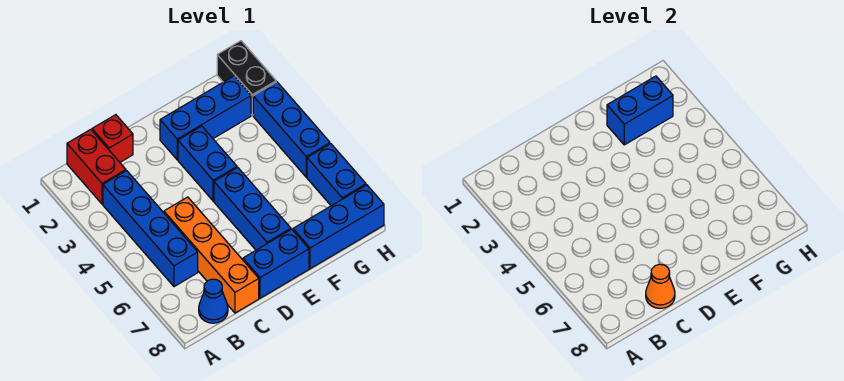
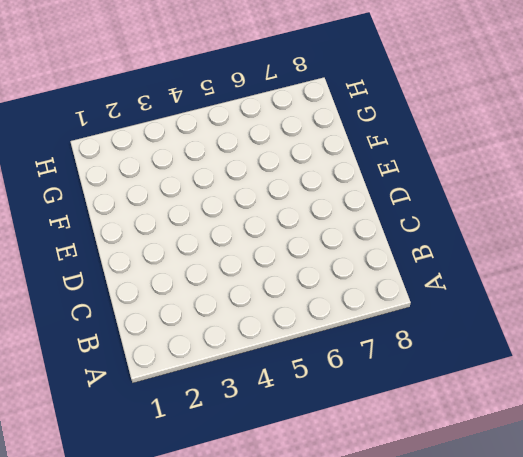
none -> red 1x2 brick [67,129,126,204]
none -> blue 1x4 brick [103,171,198,287]
none -> blue 1x1 cone [199,279,228,323]

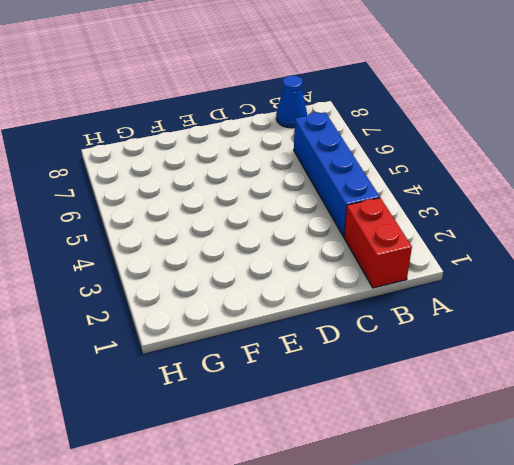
none -> red 1x1 brick [92,115,133,162]
none -> orange 1x4 brick [164,197,259,313]
none -> blue 1x2 brick [243,229,309,298]

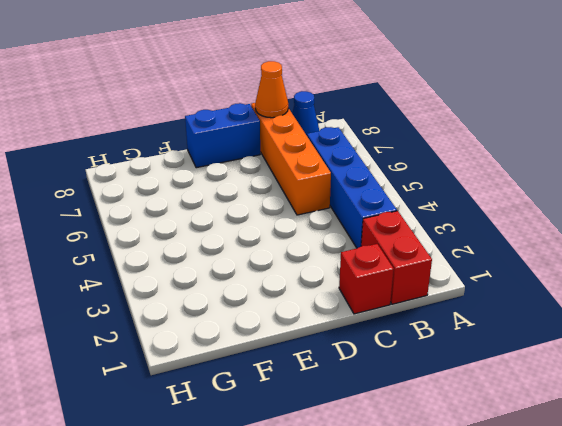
none -> blue 1x3 brick [160,76,251,160]
none -> blue 1x2 brick [178,126,237,201]
none -> blue 1x3 brick [214,168,291,250]

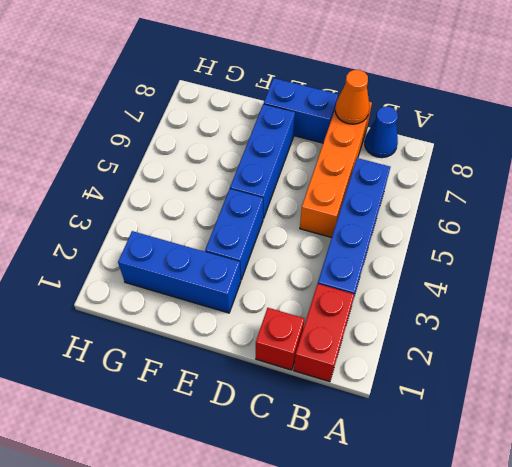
none -> blue 1x3 brick [293,185,384,269]
none -> black 1x2 brick [217,41,276,115]
none -> blue 1x3 brick [253,82,330,177]

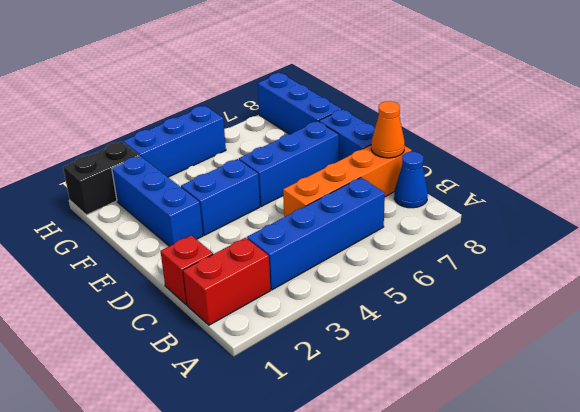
none -> blue 1x2 brick [307,144,366,206]
none -> blue 1x2 brick [607,76,673,145]

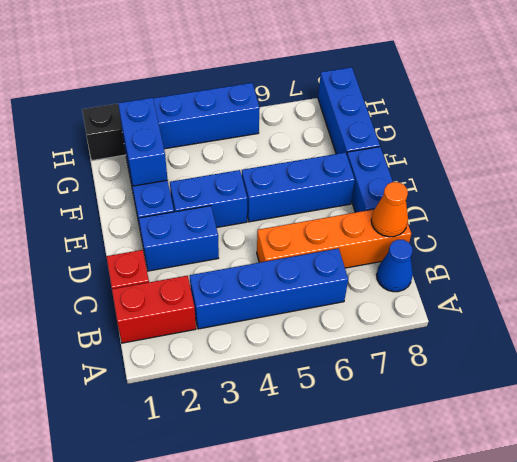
blue 1x2 brick [139,206,219,271] -> blue 1x2 brick moved to [307,144,366,206]

